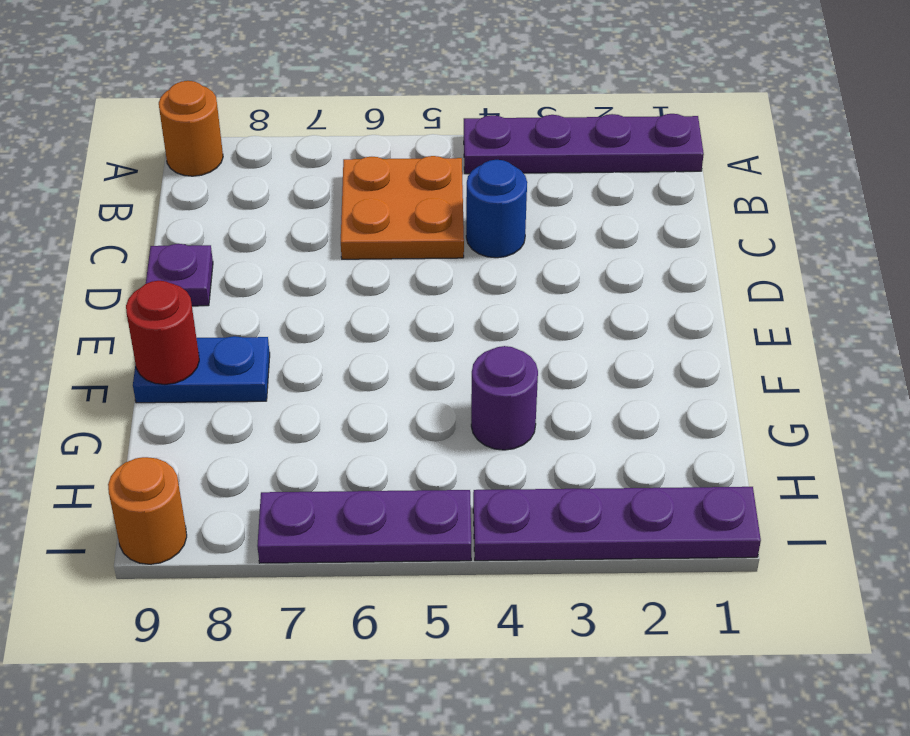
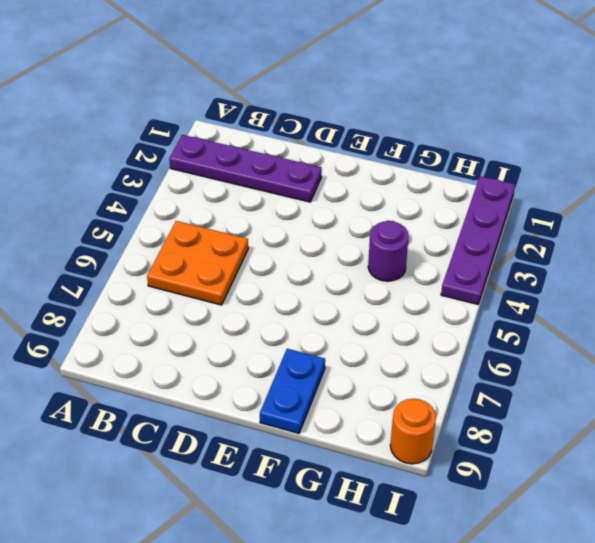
purple 1x4 plate [169,135,322,202] -> purple 1x4 plate turned to [464,114,704,174]
none -> orange 1x1 round brick [159,81,223,176]
none -> blue 1x1 round brick [466,160,527,258]

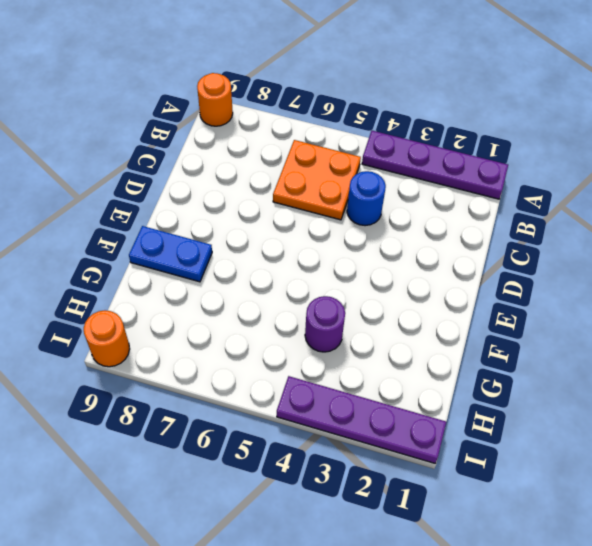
none -> purple 1x1 plate [146,244,213,306]
none -> purple 1x3 plate [257,490,471,563]

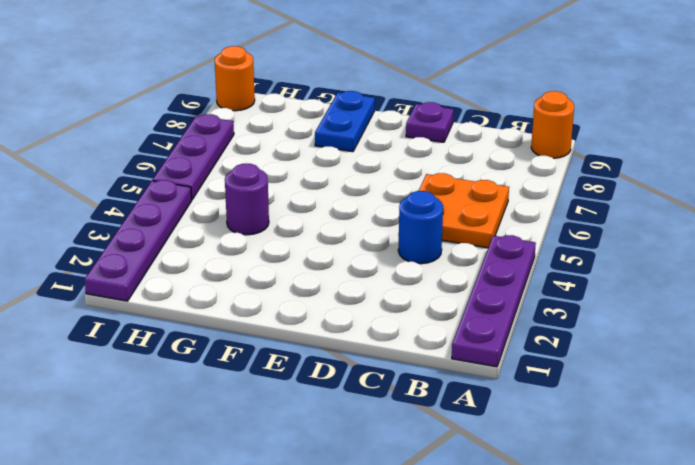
none -> red 1x1 round brick [126,281,199,385]

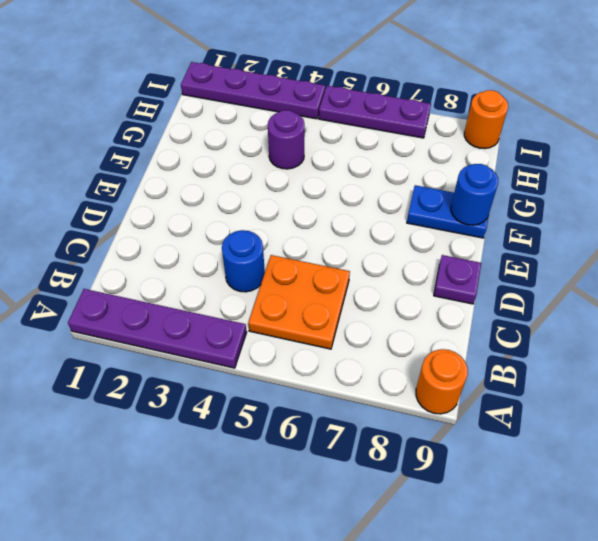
blue 1x1 round brick [451,164,498,225] -> red 1x1 round brick [126,281,199,385]

